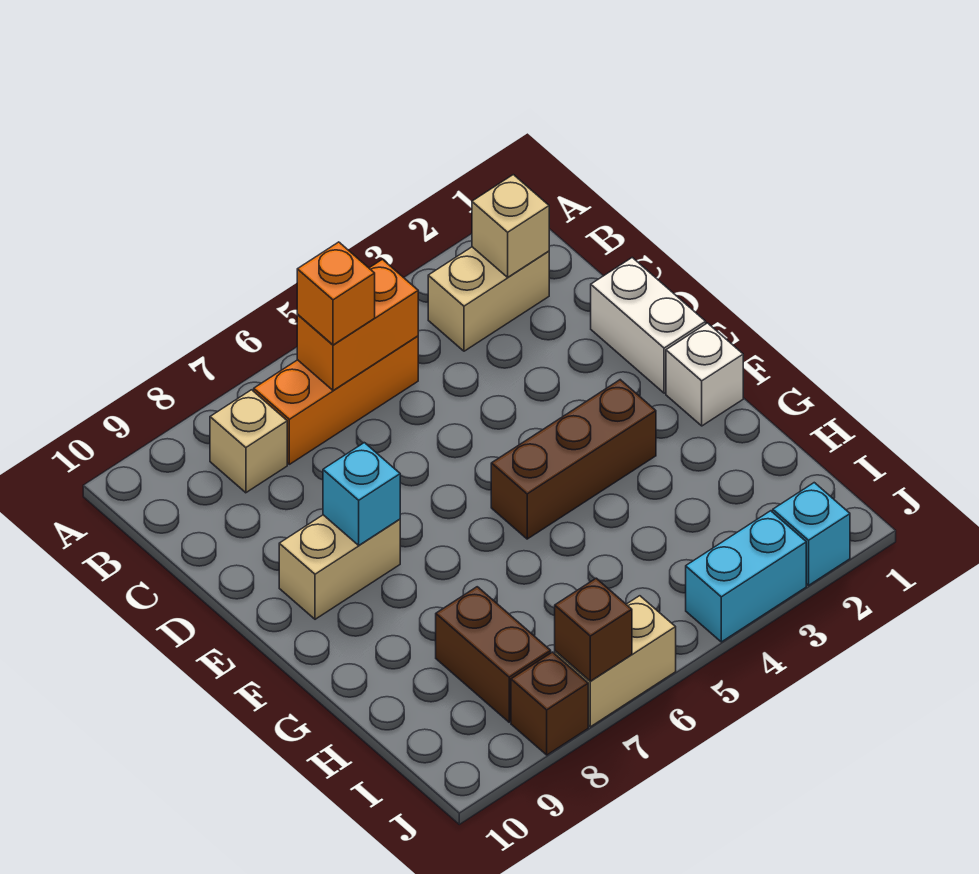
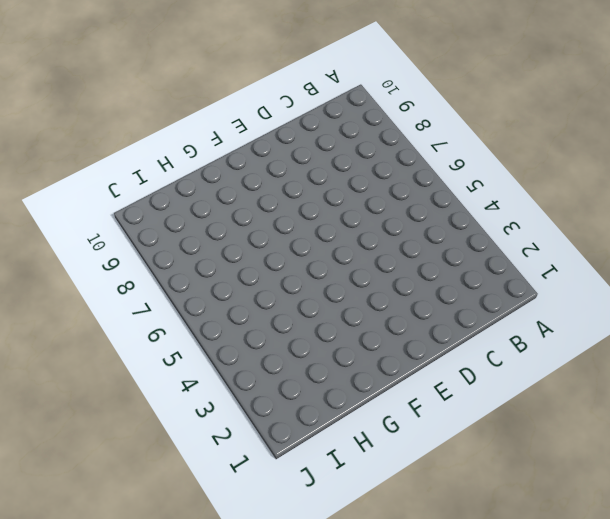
none -> tan 1x2 brick [428,247,549,351]
none -> orange 1x3 brick [254,336,418,464]
none -> tan 1x1 brick [210,390,287,493]

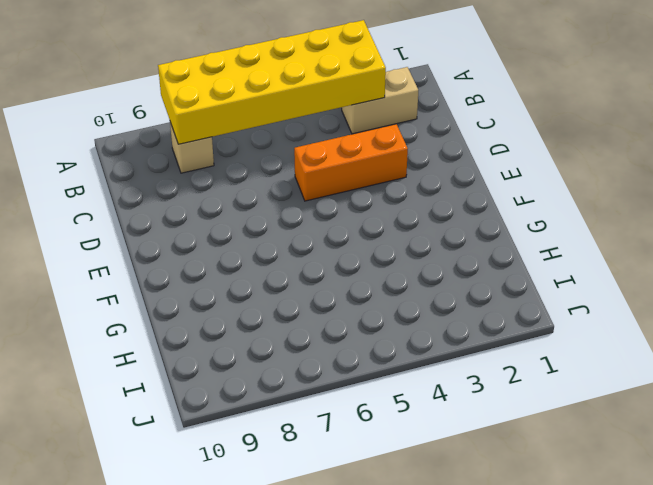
yellow 2x6 brick [158,20,386,144] -> orange 1x2 brick [297,259,418,391]
orange 1x3 brick [294,124,408,201] -> orange 1x3 brick moved to [254,336,418,464]
none -> white 1x2 brick [591,258,706,393]
none -> tan 1x2 brick [279,515,400,619]
none -> white 1x1 brick [666,323,743,426]

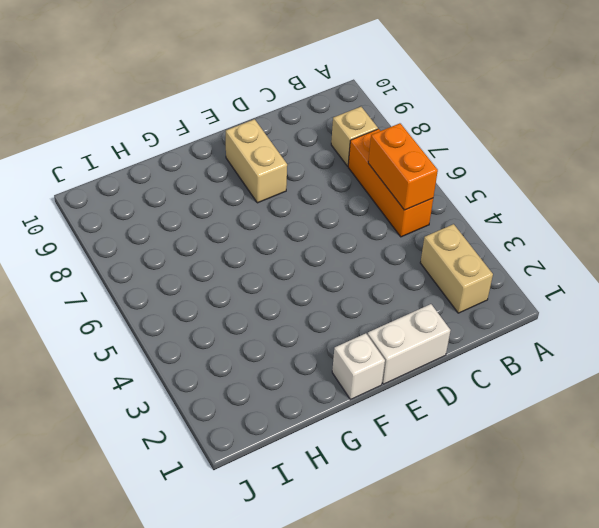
none -> brown 1x3 brick [491,380,656,539]
none -> brown 1x2 brick [436,587,551,722]
none -> cyan 1x1 brick [773,483,850,585]

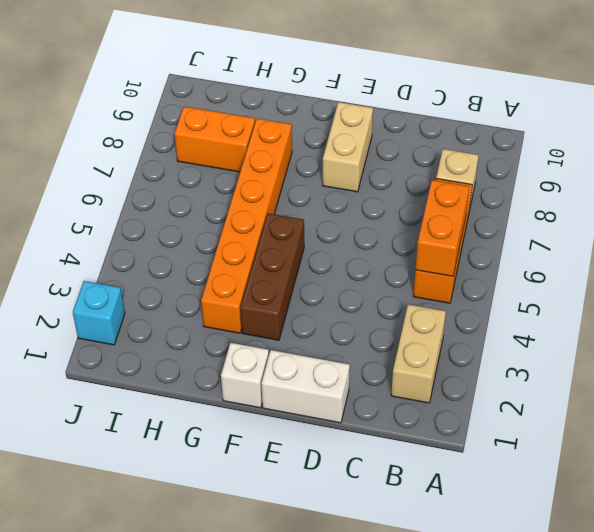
orange 1x6 brick [201,118,292,333] -> none
orange 1x2 brick [174,106,255,172] -> brown 1x2 brick [436,587,551,722]
none -> cyan 1x2 brick [686,511,806,642]
none -> tan 1x2 brick [555,596,676,727]
none -> brown 1x1 brick [511,652,588,755]

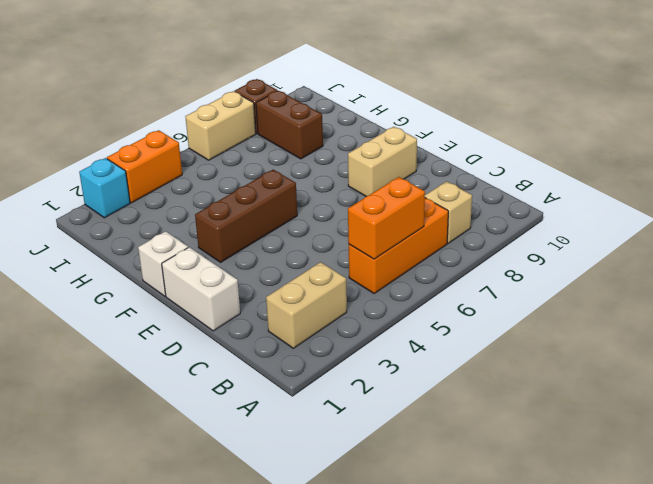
orange 1x2 brick [107,130,182,203] -> cyan 1x2 brick [686,511,806,642]
none -> tan 1x1 brick [472,175,549,277]
none -> cyan 1x1 brick [323,443,400,545]
none -> brown 1x1 brick [555,578,632,681]

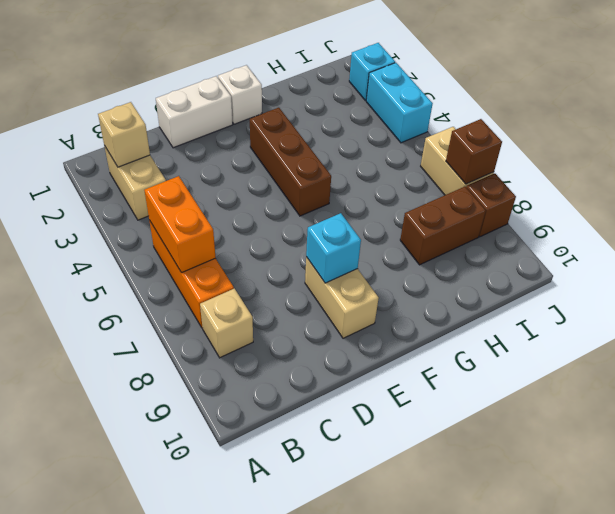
none -> orange 1x1 brick [297,242,375,345]

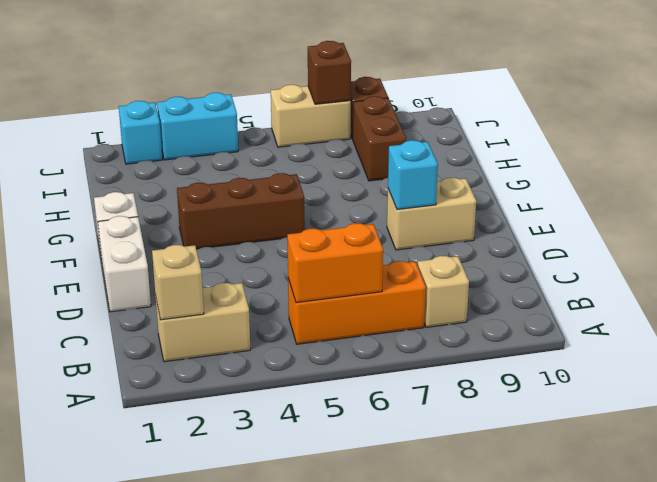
none -> orange 1x1 brick [297,242,375,345]

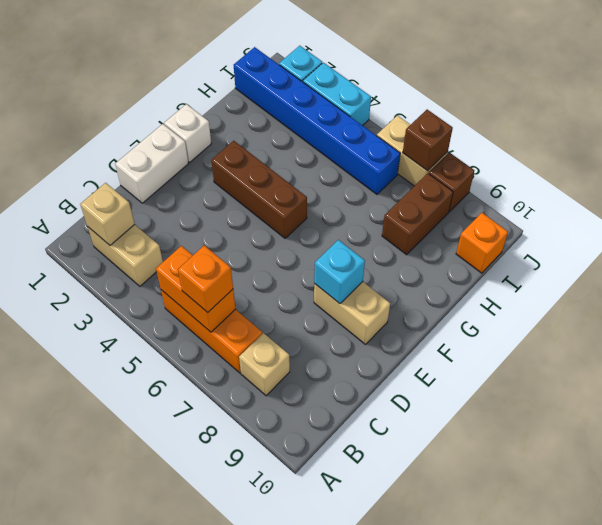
blue 1x6 brick [234,47,400,194] -> none
orange 1x1 brick [456,213,508,273] -> none

